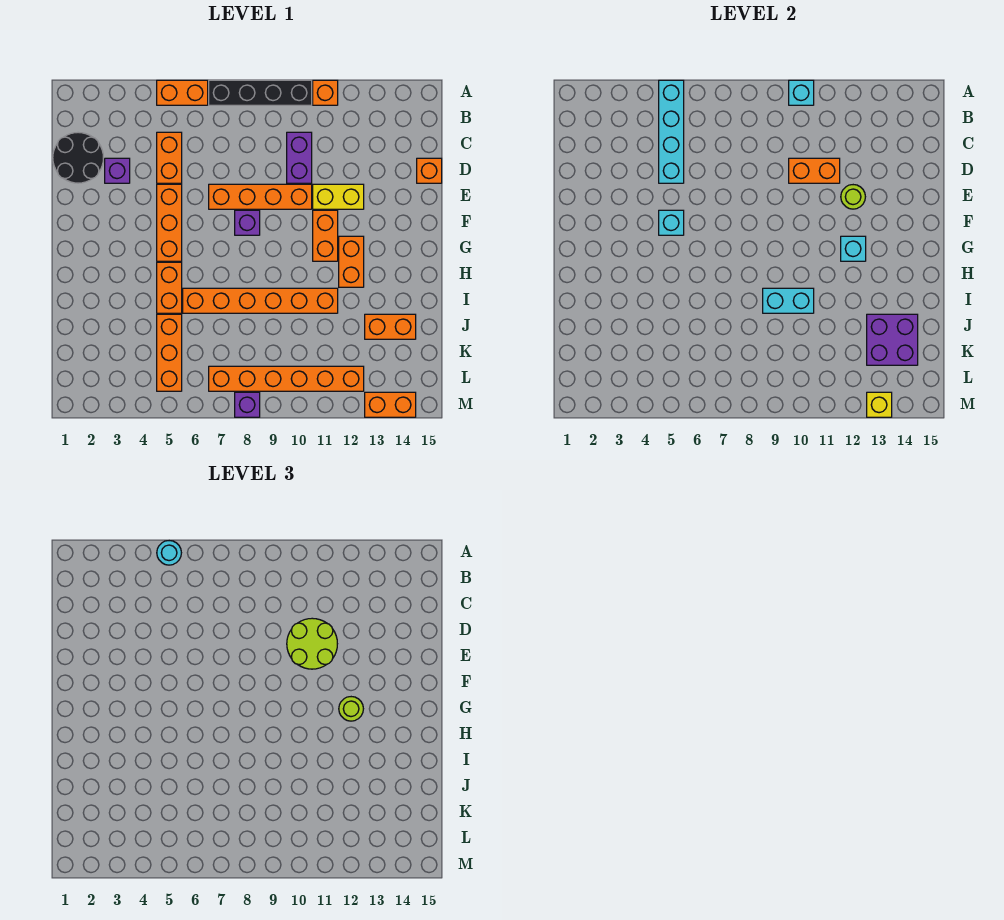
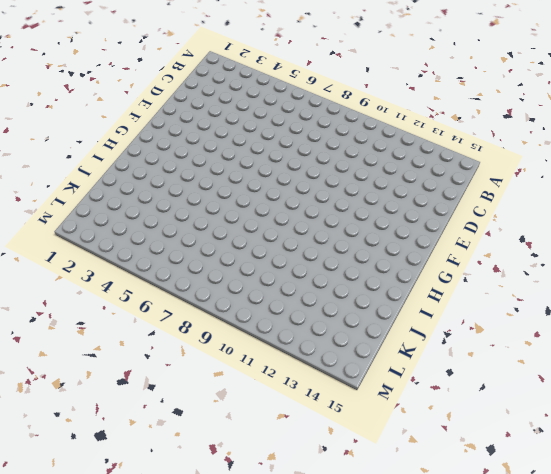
none -> orange 1x2 brick [157,80,208,105]
none -> black 1x4 brick [209,80,312,105]
none -> orange 1x1 brick [313,80,338,105]
none -> black 2x2 round brick [53,132,103,183]

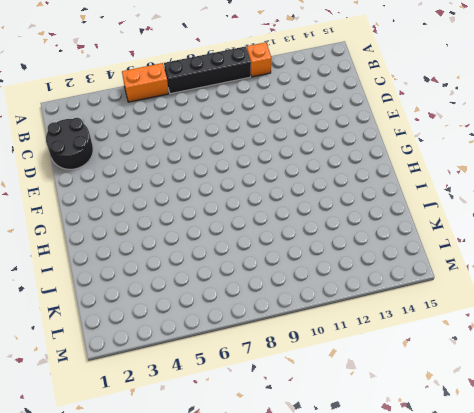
none -> orange 1x2 brick [157,132,182,183]
none -> purple 1x2 brick [287,132,312,183]
none -> purple 1x1 brick [105,158,130,183]
none -> orange 1x1 brick [417,158,442,183]

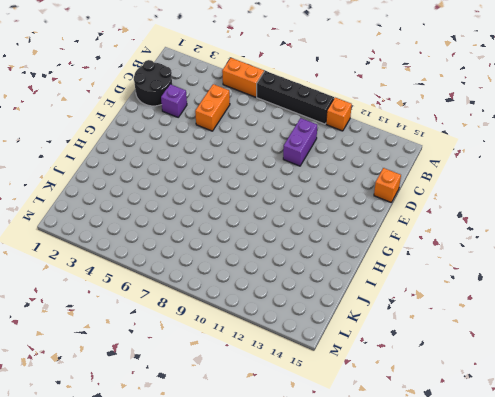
none -> orange 1x3 brick [157,184,182,261]
none -> orange 1x4 brick [209,184,312,209]
none -> yellow 1x2 brick [313,184,364,209]
none -> purple 1x1 brick [235,210,260,235]

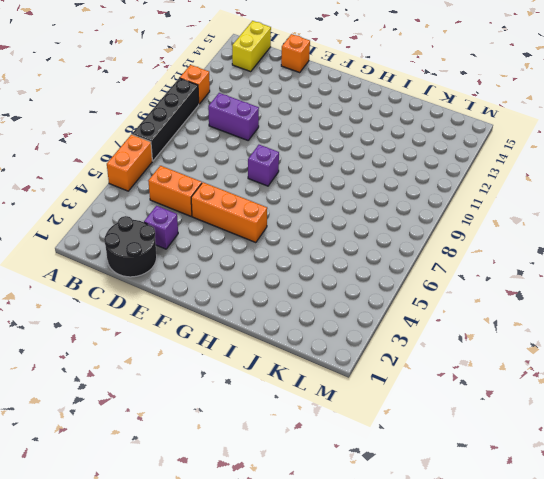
yellow 1x2 brick [232,21,271,72] -> yellow 1x2 brick moved to [313,184,364,209]
none -> orange 1x4 brick [209,184,312,209]
none -> orange 1x2 brick [313,210,338,261]
none -> orange 1x2 brick [339,236,364,287]
none -> orange 1x2 brick [157,262,182,313]

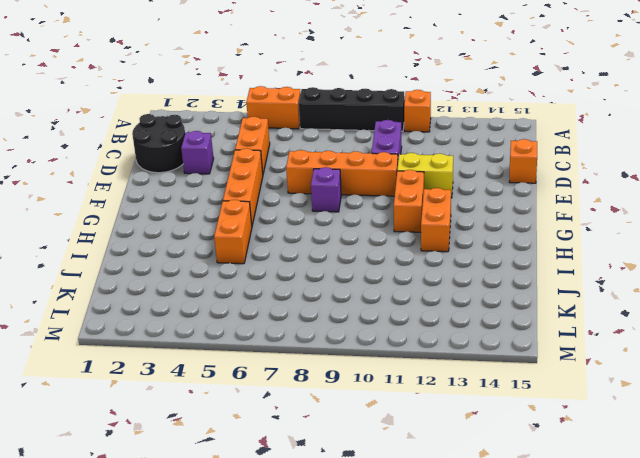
none -> orange 1x6 brick [183,288,338,313]
none -> orange 1x3 brick [157,314,182,391]
none -> orange 1x2 brick [365,314,416,339]
none -> orange 1x6 brick [209,366,364,391]

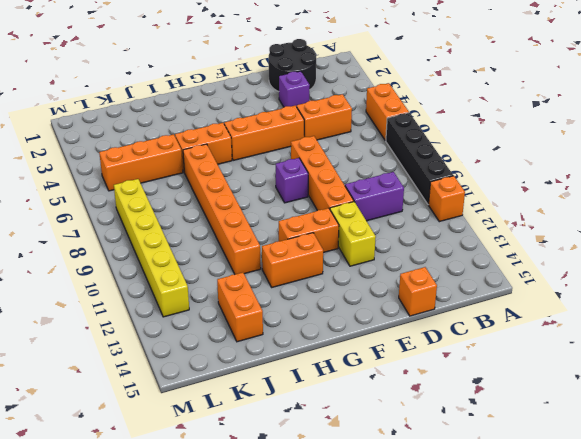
yellow 1x6 brick [114,179,189,317] -> orange 1x6 brick [209,366,364,391]
none -> purple 1x1 brick [235,392,260,417]
none -> orange 1x2 brick [365,392,416,417]
none -> cyan 1x4 brick [659,80,684,183]
none -> cyan 1x1 brick [789,80,814,105]

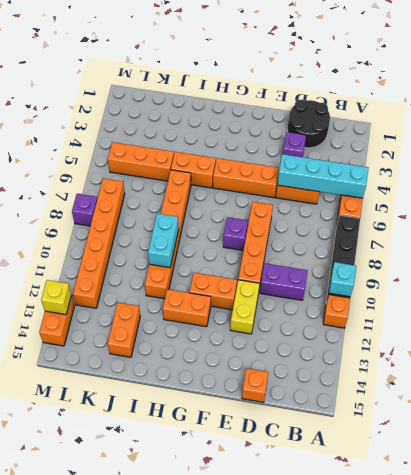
none -> orange 1x2 brick [789,158,840,183]
none -> lime 1x1 round brick [841,185,865,209]
none -> cyan 1x1 brick [659,210,684,235]
none -> cyan 1x1 brick [841,236,866,261]

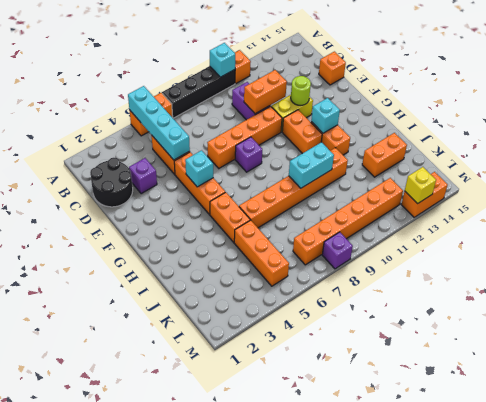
none -> purple 2x2 brick [867,314,918,365]
none -> cyan 1x1 round brick [157,541,181,565]
none -> lime 2x2 round brick [287,618,337,669]
none -> lime 1x1 round brick [339,697,363,721]

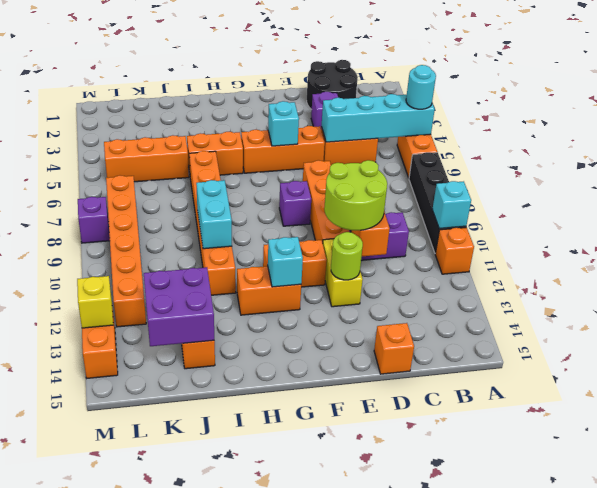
none -> lime 1x1 round brick [339,697,363,721]

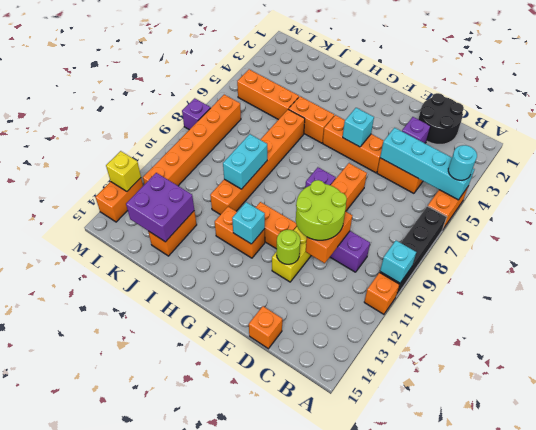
none -> lime 1x1 round brick [339,697,363,721]

